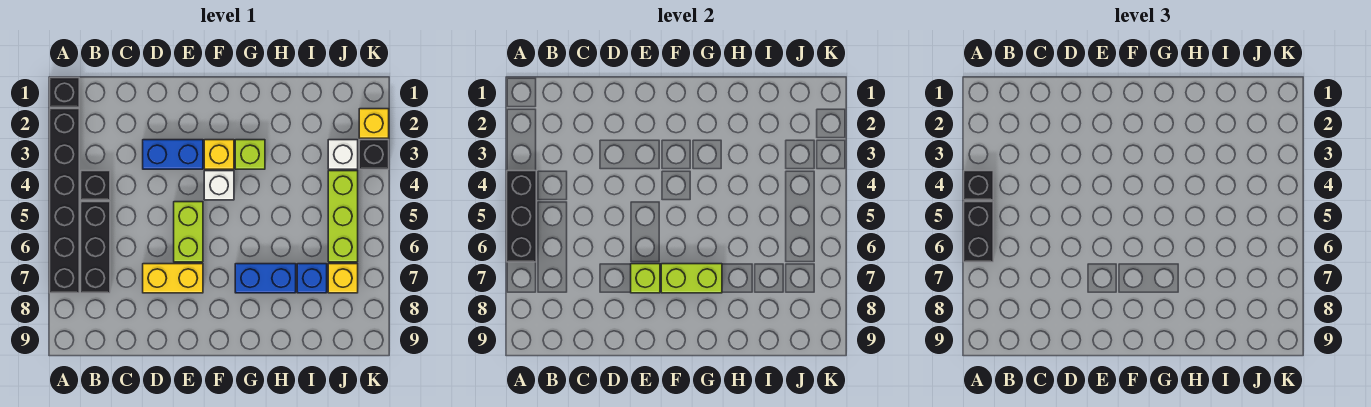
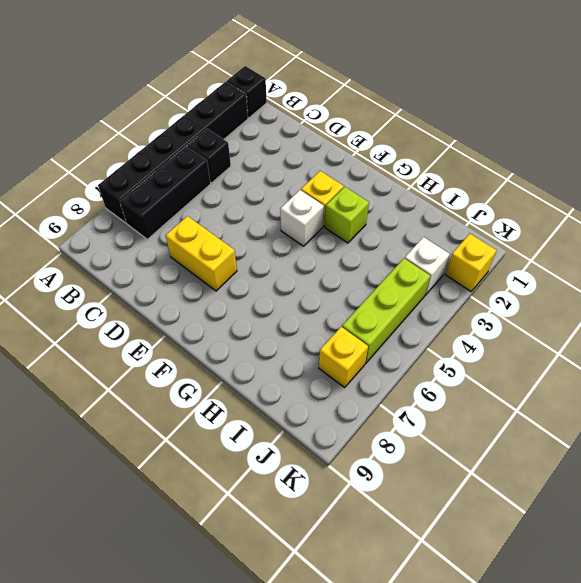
none -> blue 1x2 brick [143,140,203,169]
none -> lime 1x2 brick [174,202,203,262]
none -> blue 1x2 brick [235,264,296,293]

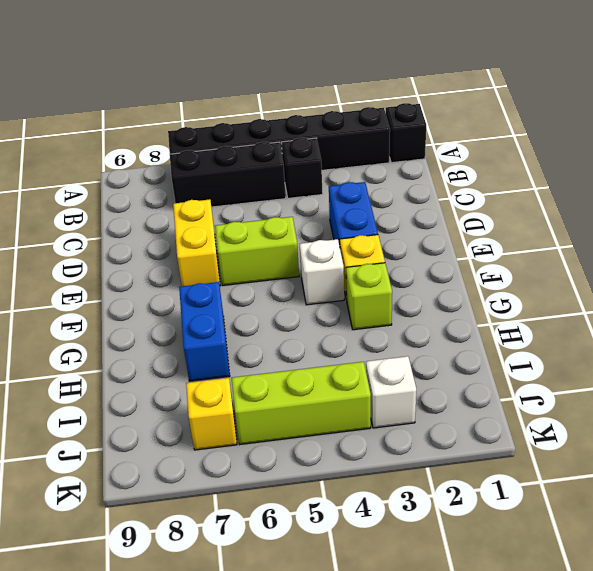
none -> blue 1x1 brick [297,264,327,293]
none -> yellow 1x1 brick [359,109,389,138]
none -> black 1x1 brick [359,140,389,169]

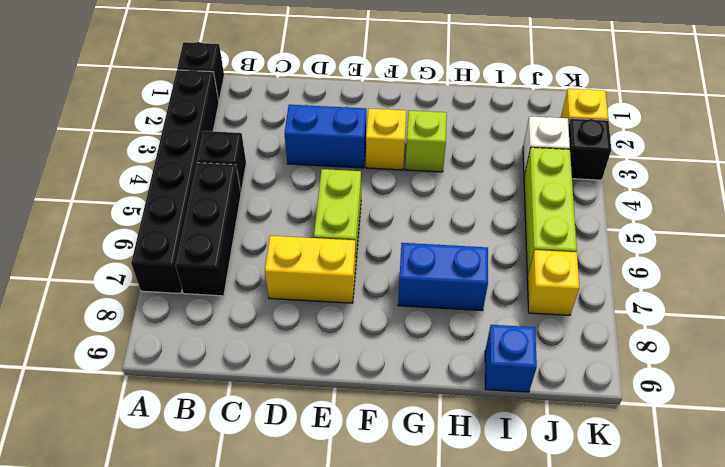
blue 1x1 brick [485,325,537,392] -> blue 1x1 brick moved to [297,264,327,293]
none -> white 1x1 brick [204,171,234,200]
none -> black 1x3 brick [507,171,536,262]
none -> lime 1x1 brick [631,264,660,293]

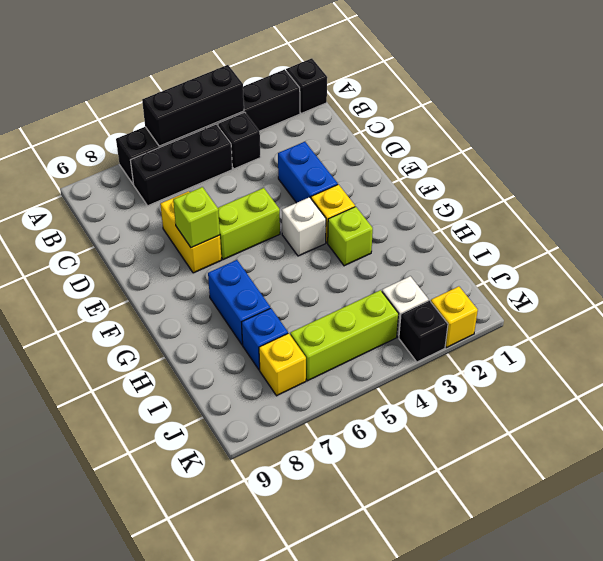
none -> lime 1x2 brick [661,264,722,293]
none -> black 1x1 brick [964,171,993,200]
none -> black 1x2 brick [964,202,993,262]

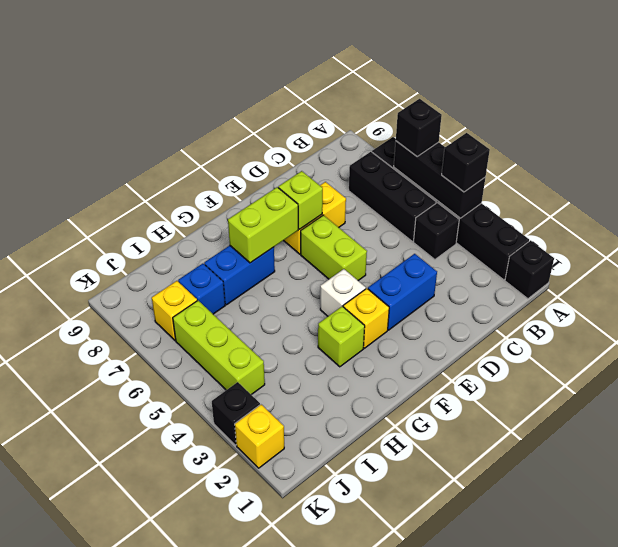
black 1x1 brick [396,99,442,156] -> black 1x2 brick [964,202,993,262]
none -> white 1x1 brick [328,140,358,169]

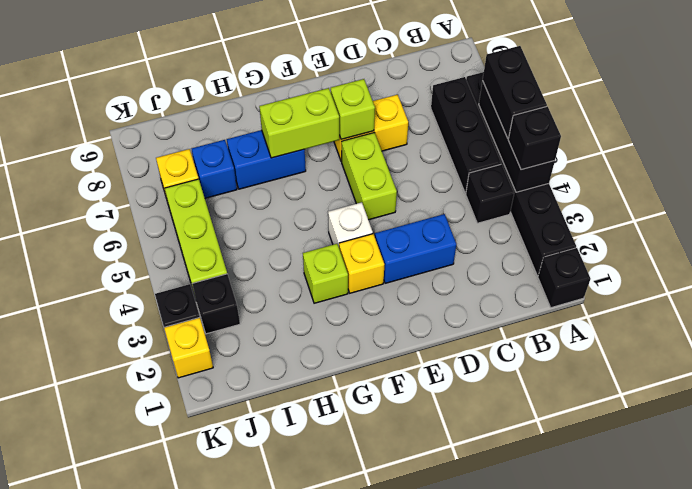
black 1x1 brick [192,274,240,334] -> white 1x1 brick [328,140,358,169]

